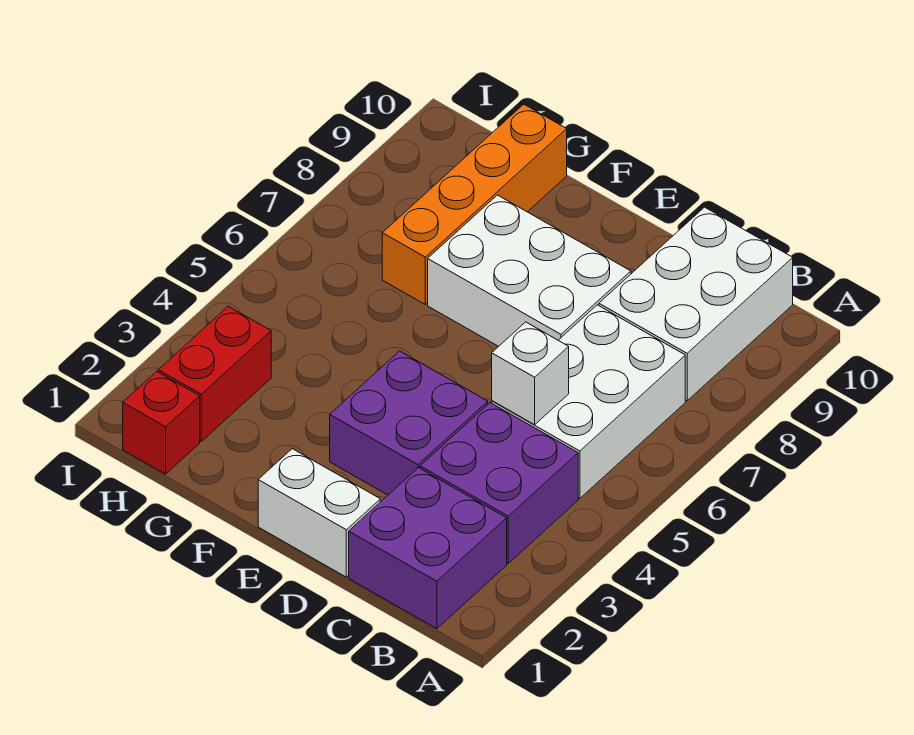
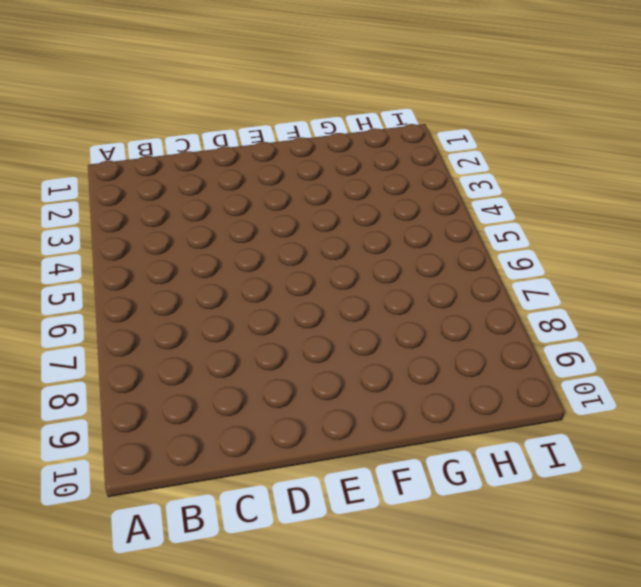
none -> purple 2x2 brick [349,468,507,629]
none -> purple 2x2 brick [420,403,578,563]

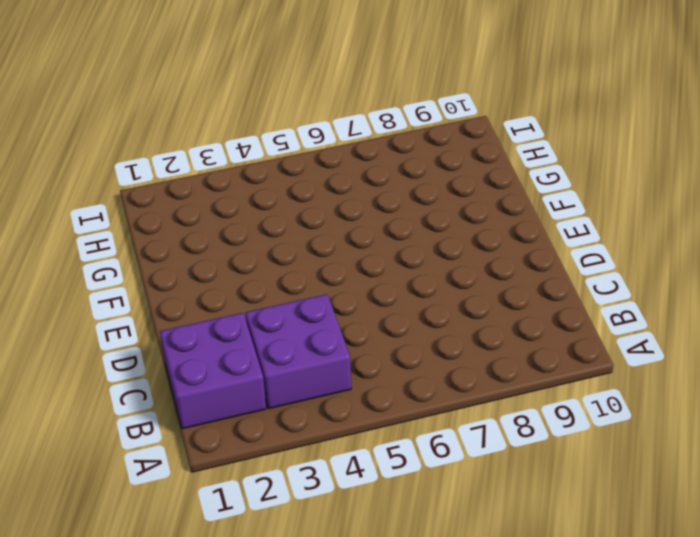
none -> white 2x3 brick [492,305,685,498]
none -> white 2x3 brick [599,207,793,401]

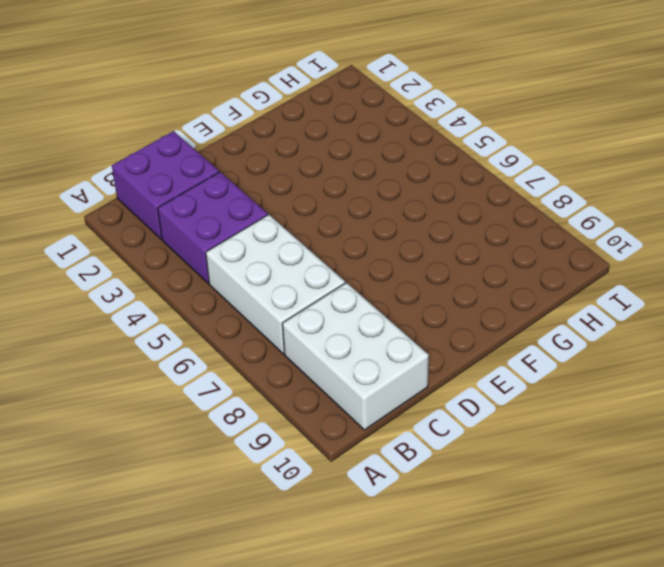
none -> white 1x2 brick [258,449,380,577]
none -> purple 2x2 brick [330,351,488,495]

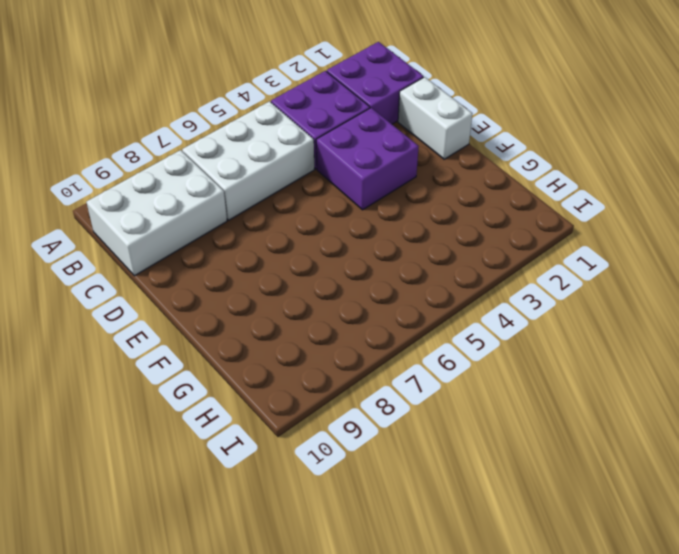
none -> white 2x3 brick [428,195,631,346]
none -> orange 1x4 brick [382,104,567,304]

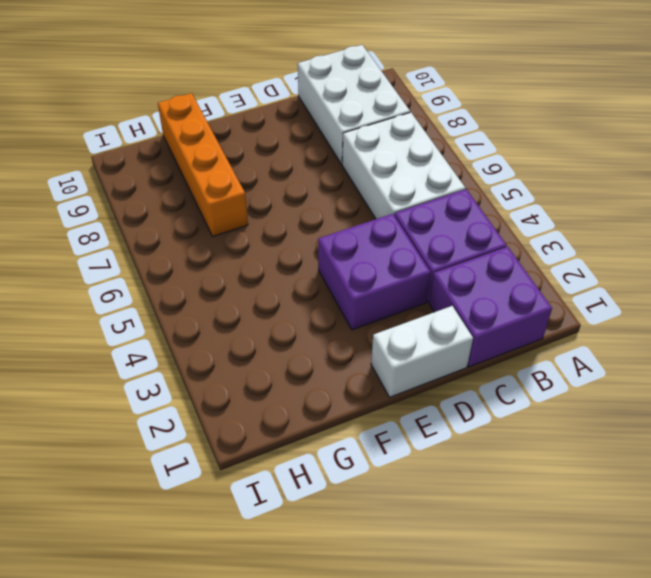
none -> white 2x3 brick [428,195,631,346]
none -> red 1x1 brick [123,371,200,474]

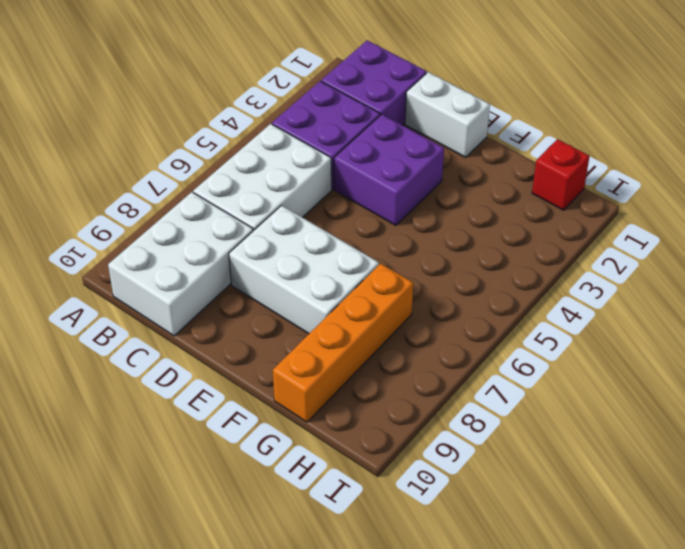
none -> red 1x2 brick [158,306,271,441]
none -> white 1x1 brick [492,322,569,425]

